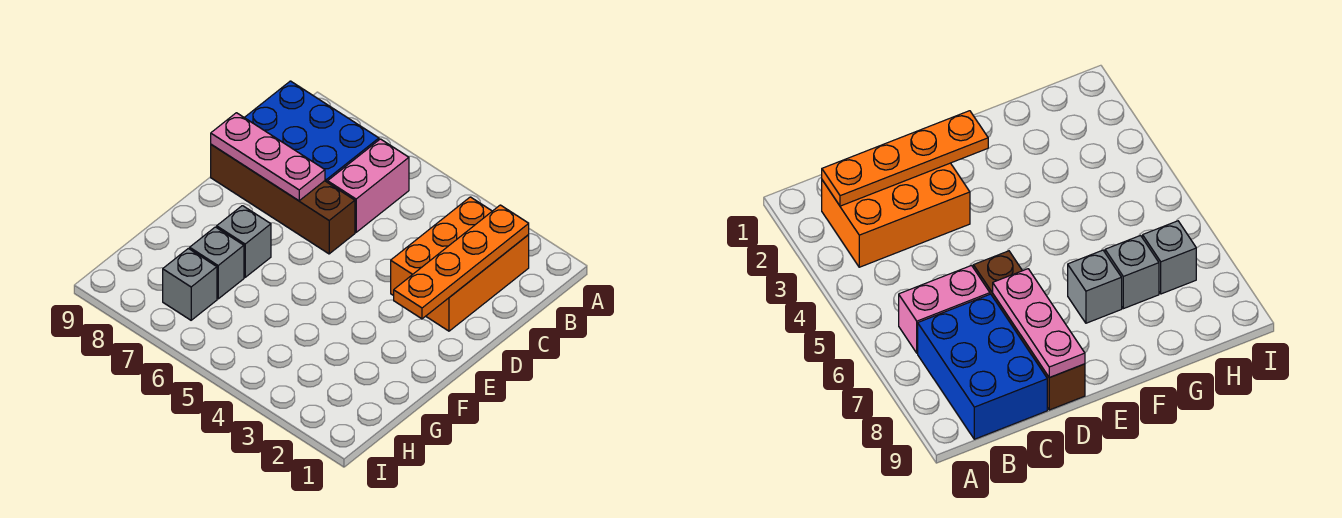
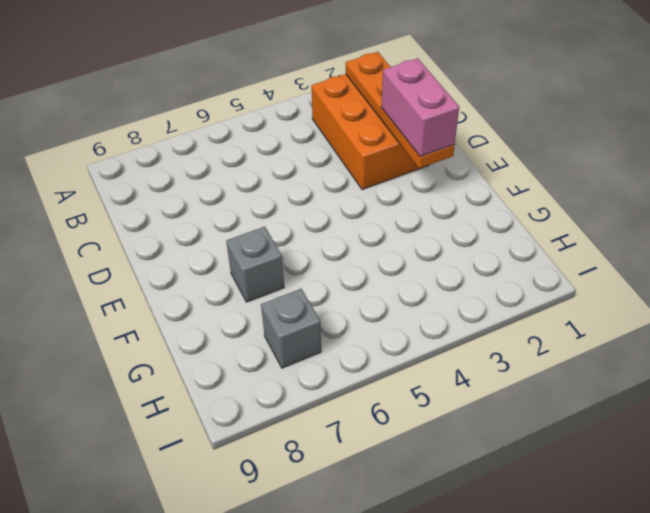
pink 1x2 brick [381,58,459,156] -> pink 1x2 brick moved to [328,139,409,232]
none -> blue 2x3 brick [244,81,379,182]
none -> brown 1x4 brick [211,145,355,254]

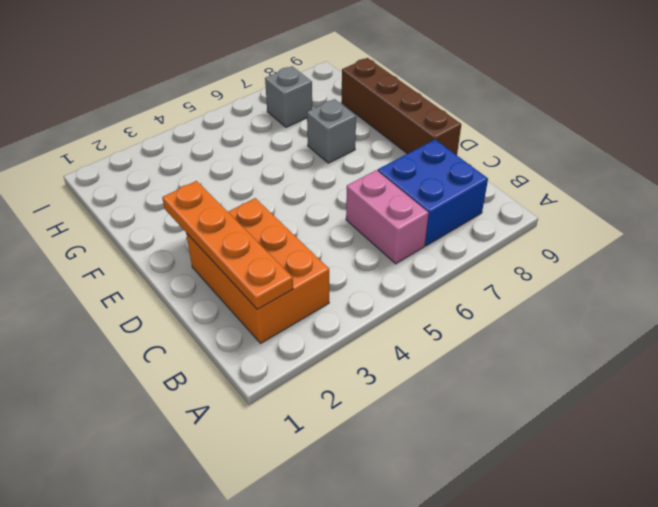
blue 2x2 brick [378,140,488,246] -> blue 2x3 brick [244,81,379,182]
brown 1x4 brick [342,58,461,155] -> brown 1x4 brick turned to [211,145,355,254]
none -> grey 1x1 brick [190,227,244,299]
none -> pink 1x3 plate [211,113,325,201]

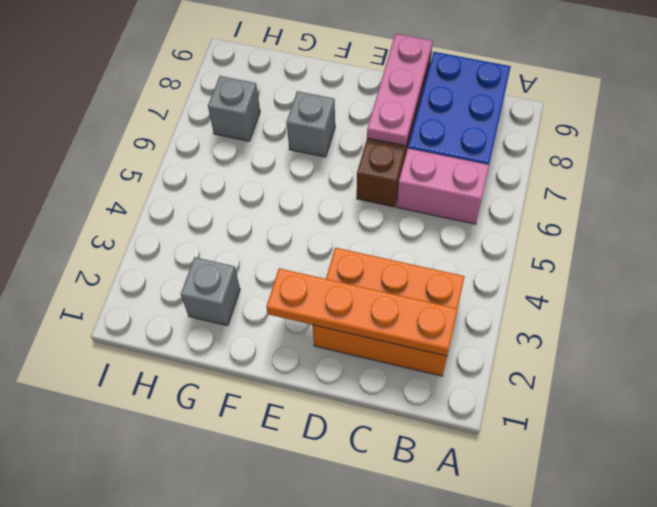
grey 1x1 brick [181,257,240,326] -> grey 1x1 brick moved to [190,227,244,299]

